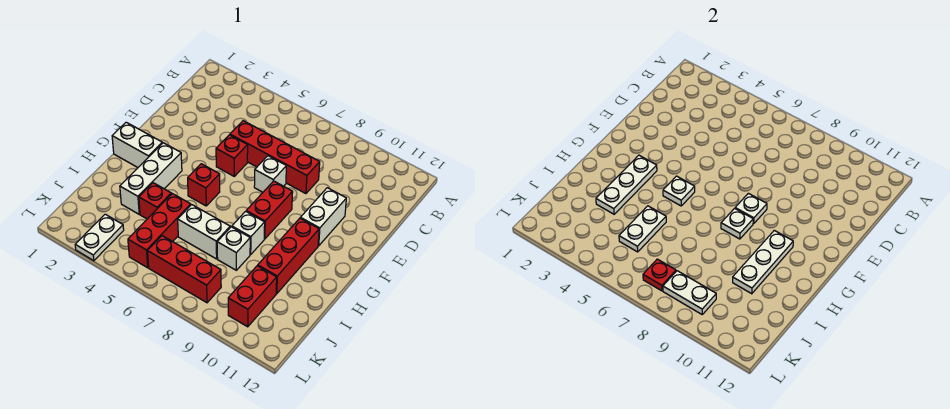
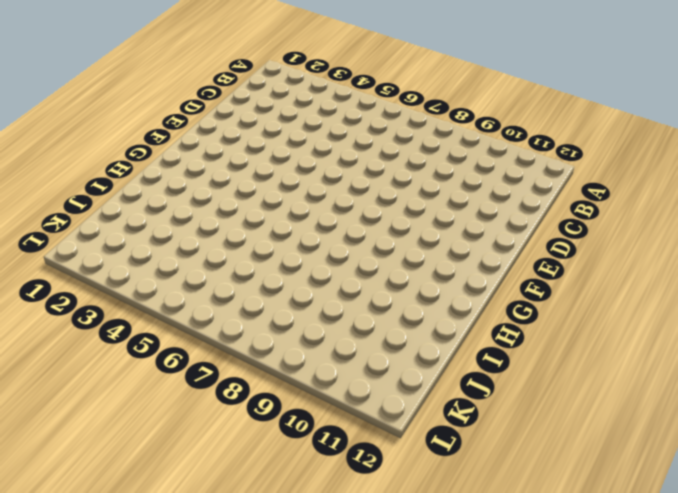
none -> red 1x4 brick [230,121,320,194]
none -> red 1x1 brick [216,135,248,176]
none -> white 1x1 brick [254,156,286,192]

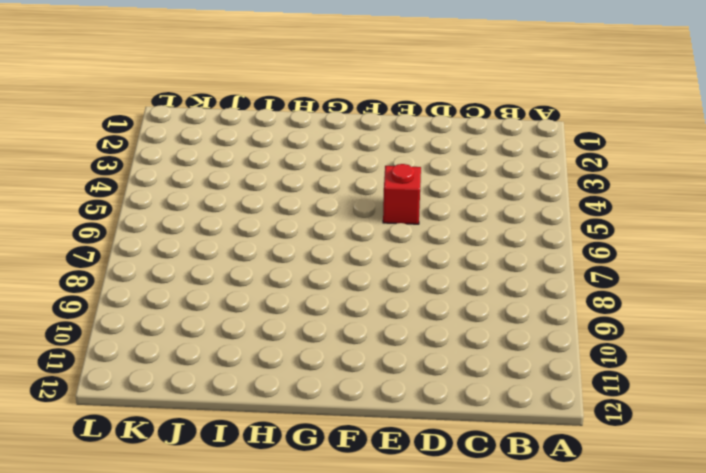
none -> red 1x4 brick [230,121,320,194]
none -> white 1x1 brick [254,156,286,192]
none -> white 1x2 brick [301,188,346,246]

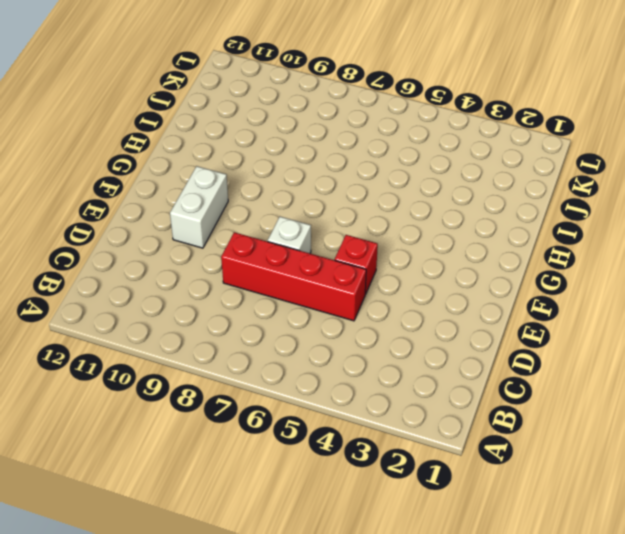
none -> red 1x2 brick [246,181,293,239]
none -> white 1x2 brick [112,122,162,167]
none -> white 1x3 brick [120,143,182,214]

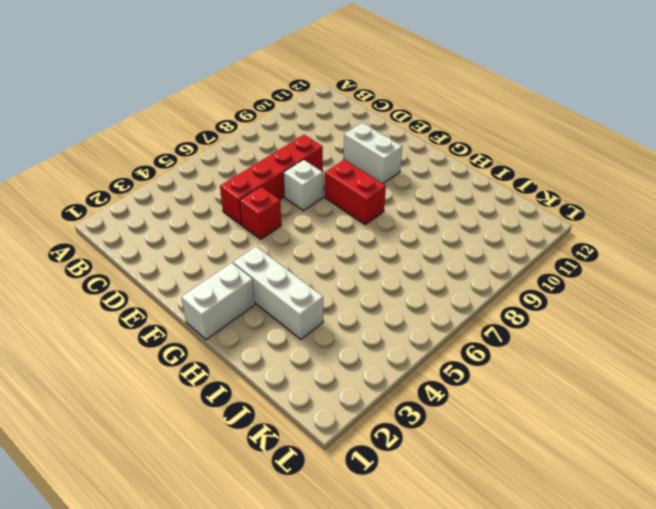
none -> red 1x1 brick [188,164,220,206]
none -> red 1x3 brick [258,218,319,294]
none -> white 1x1 brick [232,211,265,254]

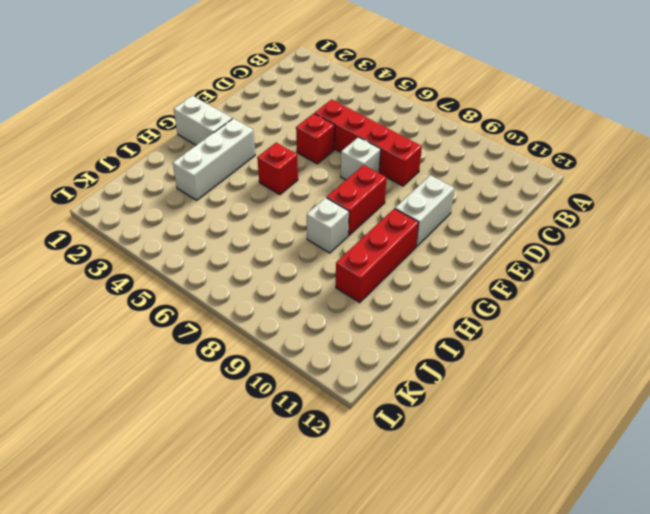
none -> red 1x1 brick [139,183,171,219]
none -> red 1x3 brick [128,194,191,268]
none -> white 1x2 brick [178,205,230,259]

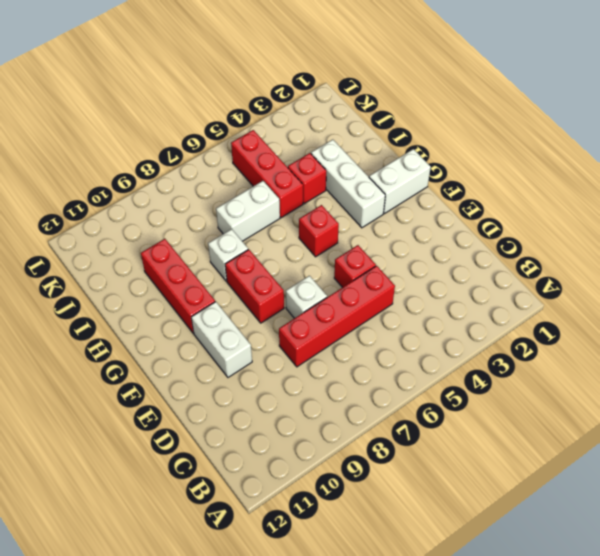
none -> white 1x1 brick [217,227,250,270]
none -> red 1x2 brick [228,266,277,327]
none -> white 1x2 plate [75,214,124,261]

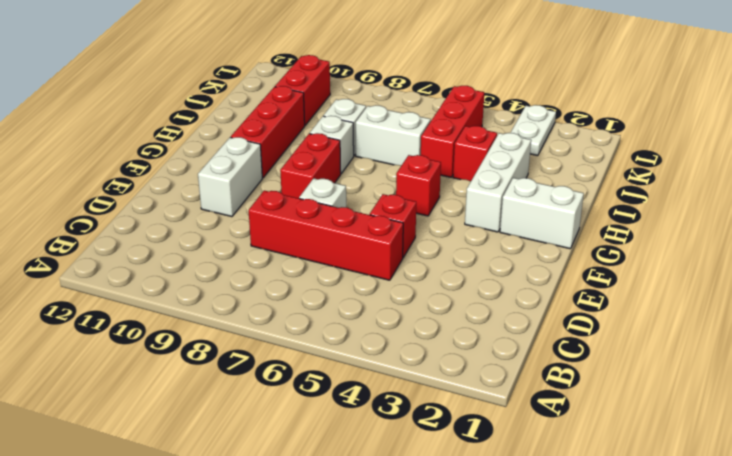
none -> red 1x3 brick [148,236,221,303]
none -> white 1x1 plate [735,193,767,224]
none -> white 1x3 plate [596,155,657,214]

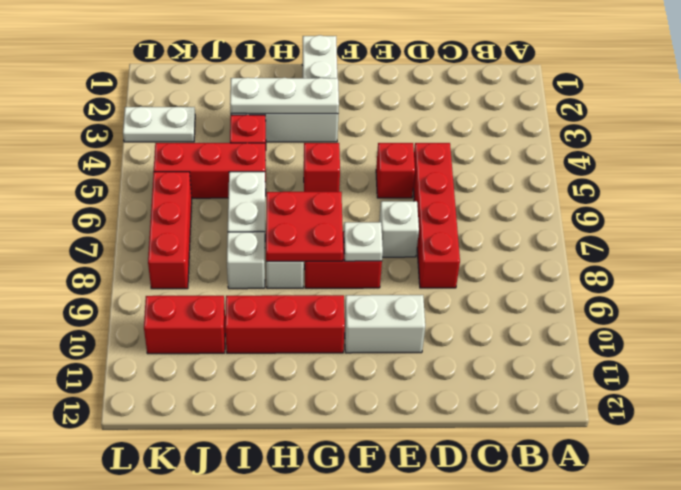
red 2x2 plate [266,192,343,262] -> white 1x1 plate [721,208,753,239]
none -> white 1x1 plate [663,176,695,206]
none -> white 1x3 plate [733,230,793,294]
none -> white 1x2 plate [619,206,666,252]

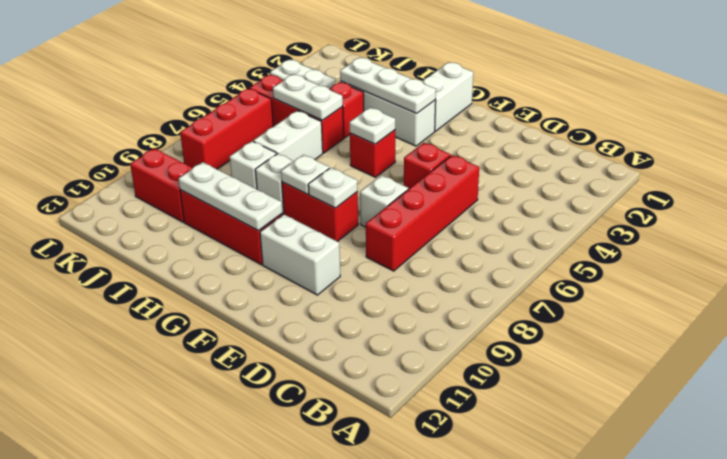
none -> red 1x1 plate [643,259,676,291]
none -> white 1x2 plate [663,271,716,314]

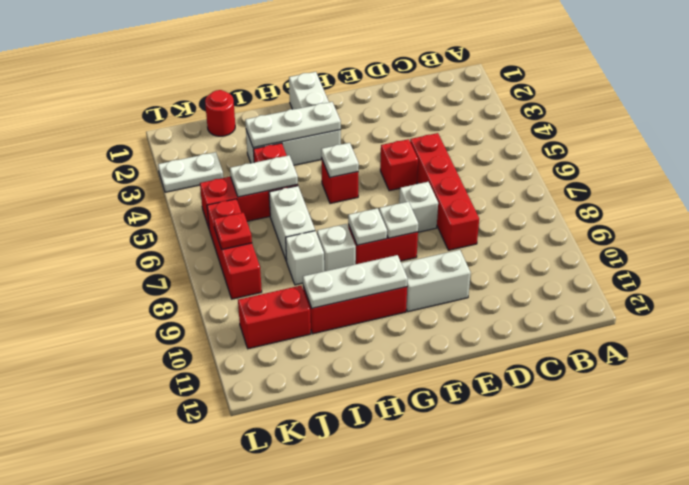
red 1x1 round brick [205,90,235,136] -> none
none -> white 1x2 plate [663,271,716,314]

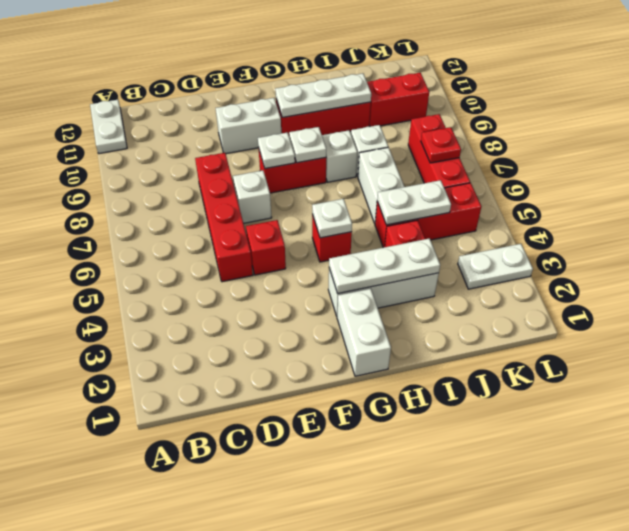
white 1x2 plate [90,100,127,154] -> white 1x2 plate moved to [663,271,716,314]

